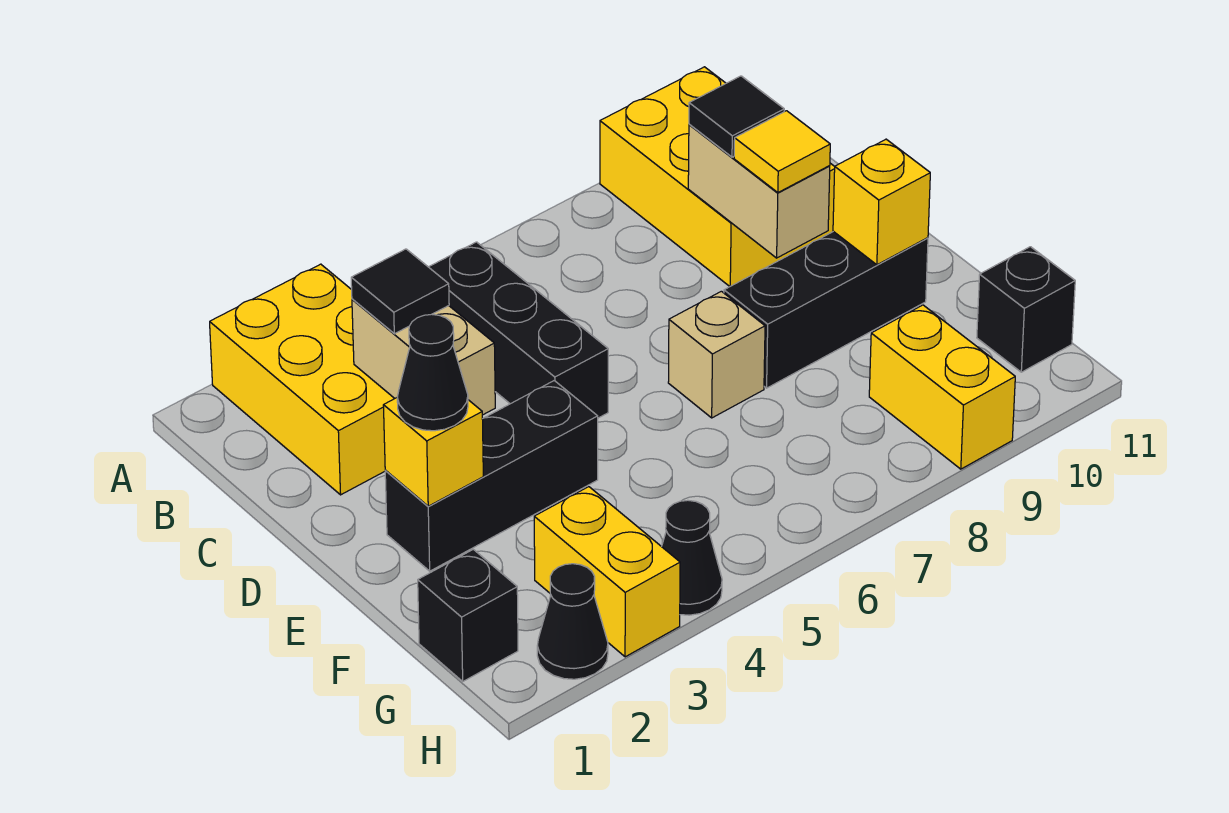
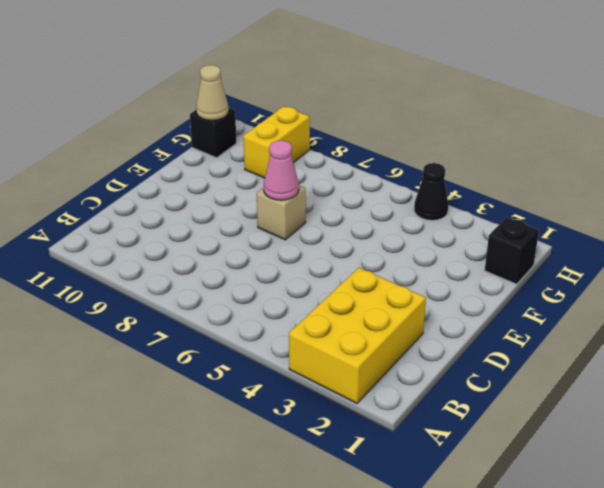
pink 1x1 cone [264,140,299,200] -> none
tan 1x1 cone [196,65,229,120] -> none
none -> yellow 2x3 brick [600,67,835,286]
none -> black 1x3 brick [429,242,608,418]
none -> black 1x3 brick [385,381,598,571]

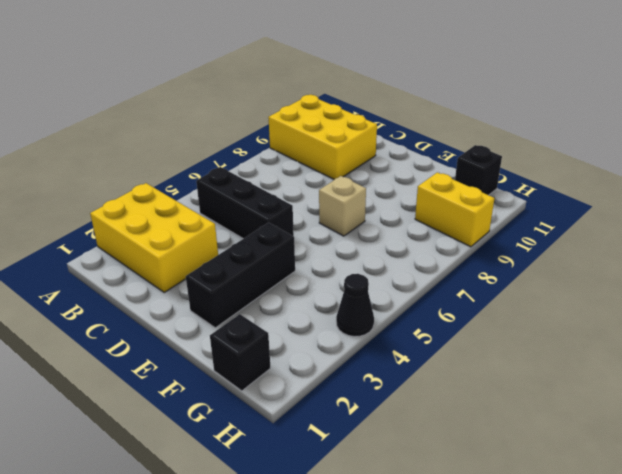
none -> black 1x3 brick [724,231,928,388]
none -> yellow 1x2 brick [534,487,680,657]
none -> black 1x1 cone [537,564,608,679]

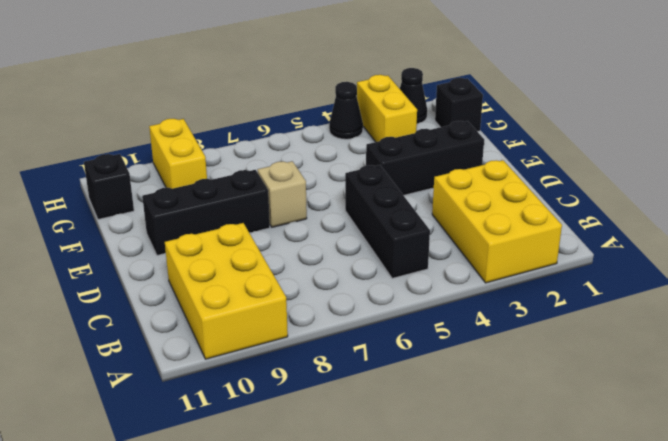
none -> tan 1x2 brick [352,299,495,415]
none -> tan 1x2 brick [688,124,830,258]
none -> yellow 1x1 brick [383,398,483,506]

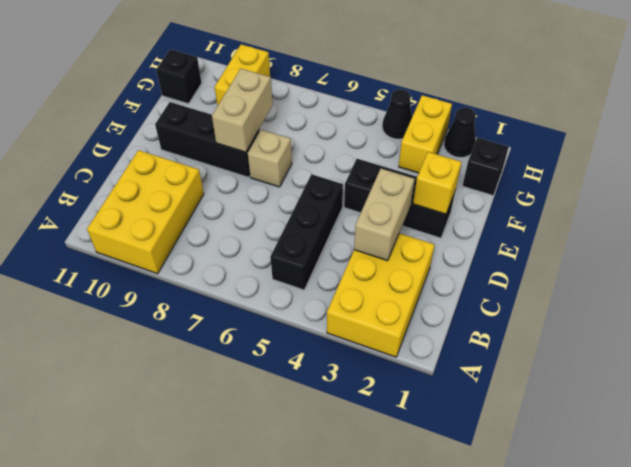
tan 1x2 brick [212,69,273,152] -> tan 1x2 brick moved to [688,124,830,258]
none -> yellow 1x1 brick [833,139,930,265]
none -> black 1x1 tile [351,249,449,334]
none -> black 1x1 tile [689,76,784,157]

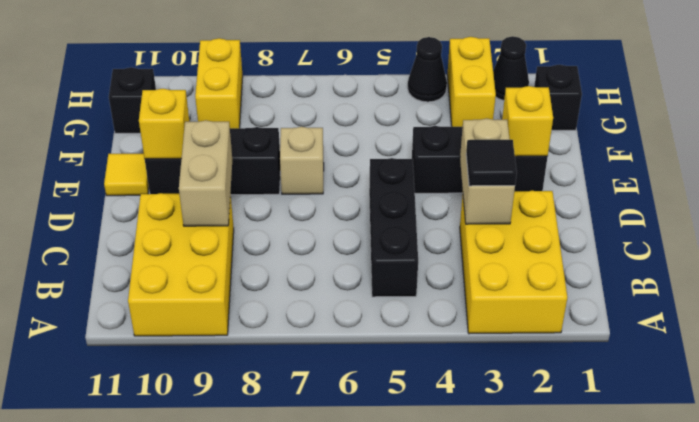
yellow 1x1 tile [104,154,149,196] -> yellow 1x1 tile moved to [734,111,830,193]
none -> black 1x1 tile [689,76,784,157]
none -> black 1x1 cone [397,314,468,431]

